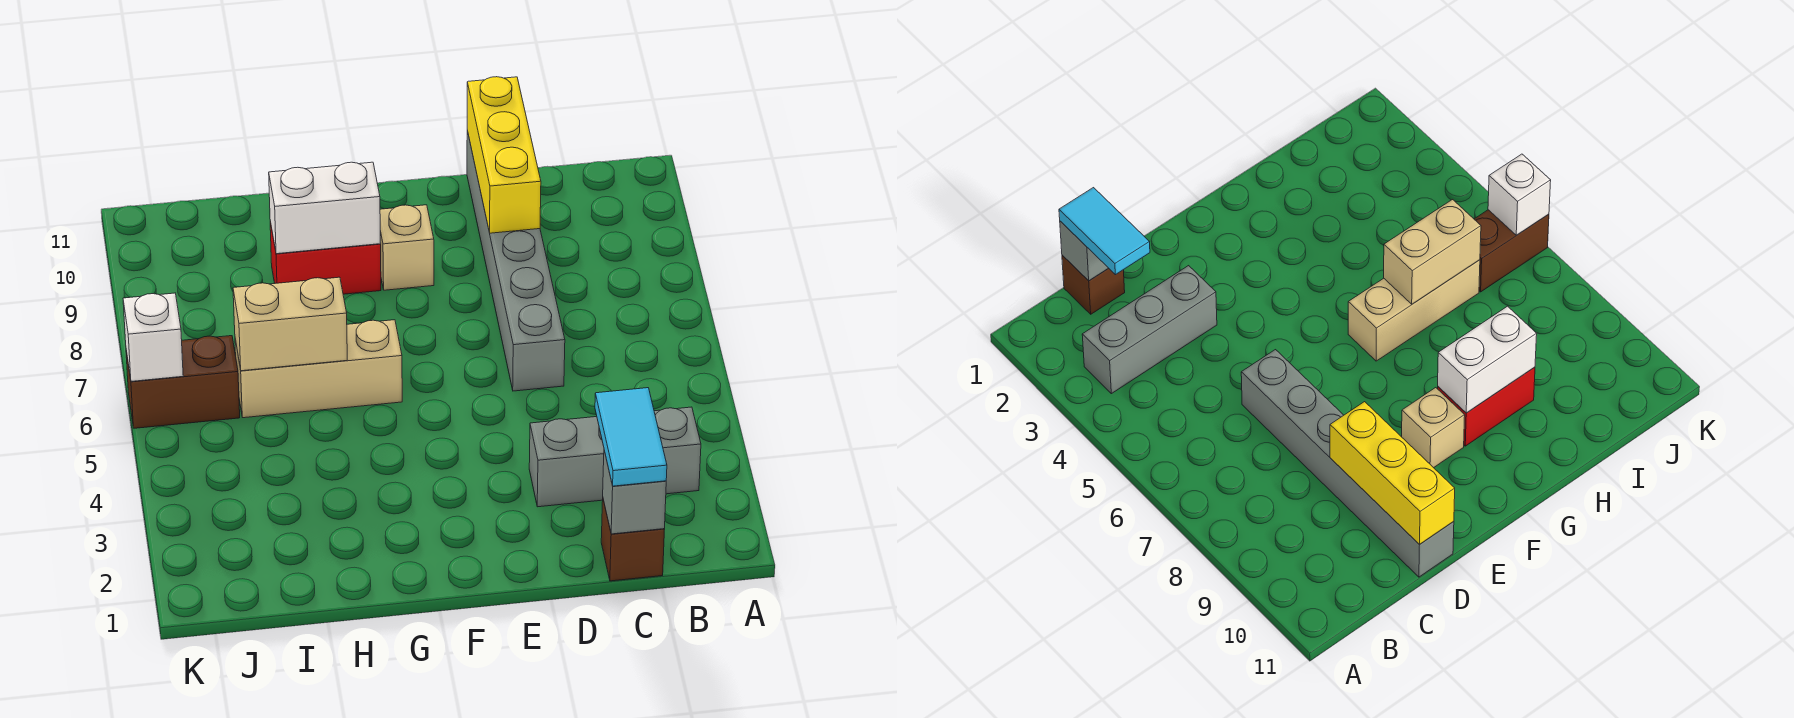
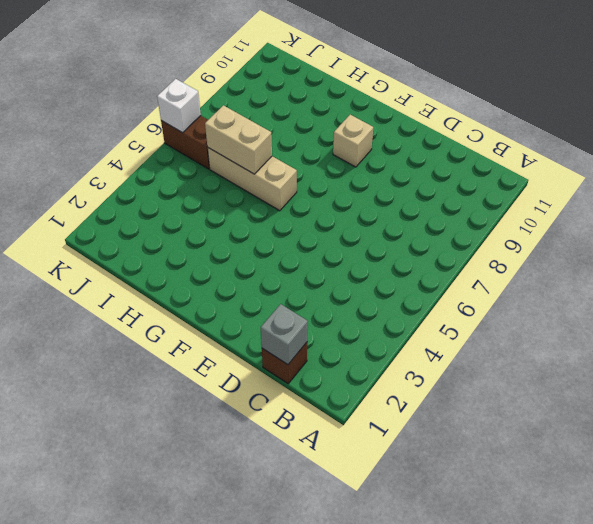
none -> grey 1x3 brick [529,407,701,507]
none -> grey 1x6 brick [467,131,565,391]
none -> red 1x2 brick [270,222,381,294]

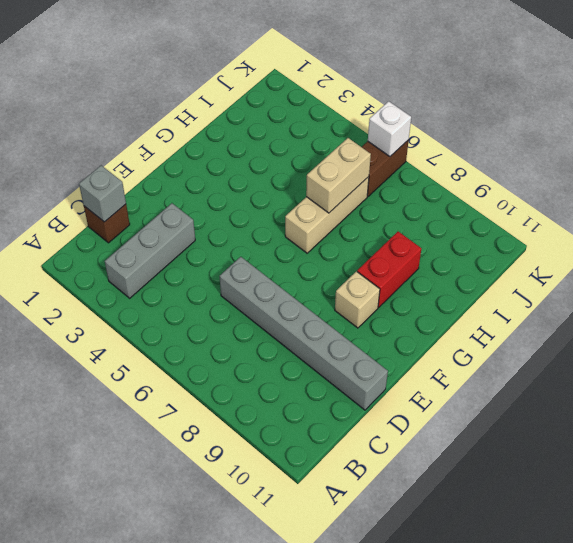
none -> yellow 1x3 brick [467,77,541,233]
none -> white 1x2 brick [269,162,381,254]
none -> cyan 1x2 tile [595,388,667,486]

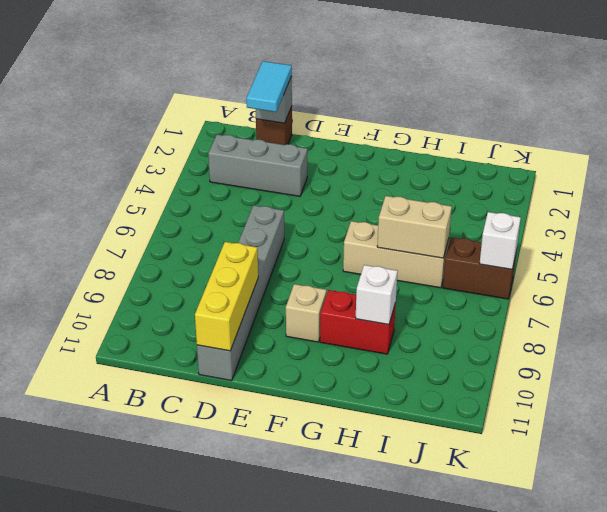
white 1x1 brick [356,265,398,325] -> white 1x2 brick [269,162,381,254]

